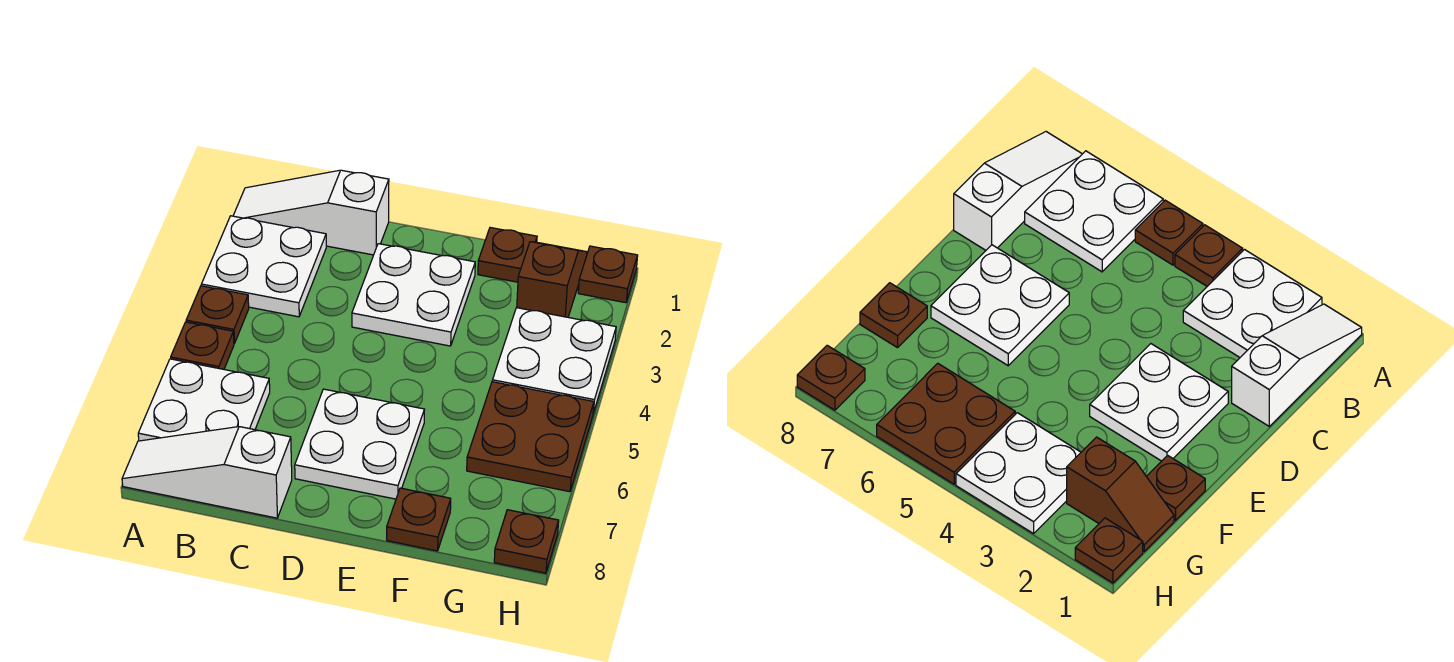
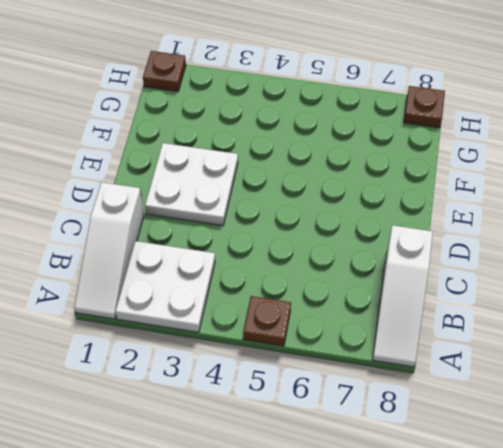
none -> brown 1x1 plate [186,286,249,343]
none -> white 2x2 plate [138,359,270,441]
none -> white 2x2 plate [295,389,425,499]

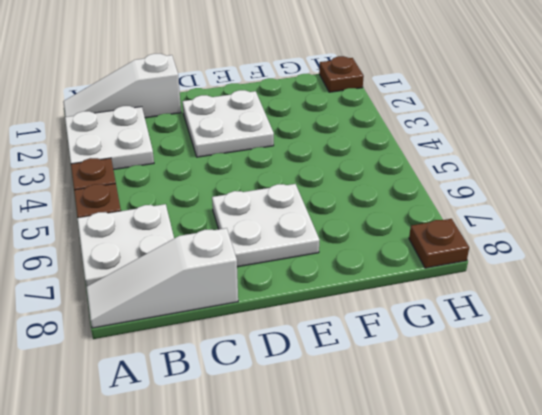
none -> brown 1x1 plate [478,228,537,282]
none -> brown 1x1 plate [387,488,451,551]
none -> brown 1x2 slope [517,242,587,317]

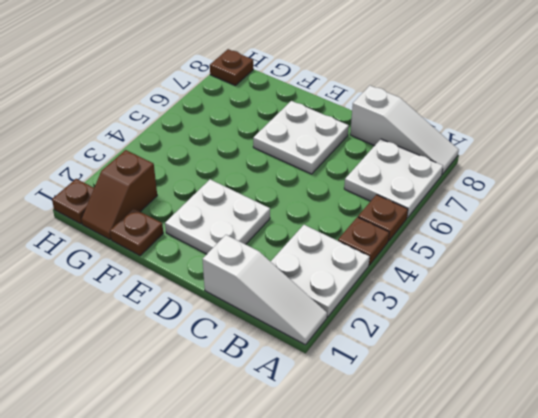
none -> brown 1x1 plate [387,488,451,551]
none -> white 2x2 plate [492,308,616,413]
none -> brown 2x2 plate [467,382,594,492]

